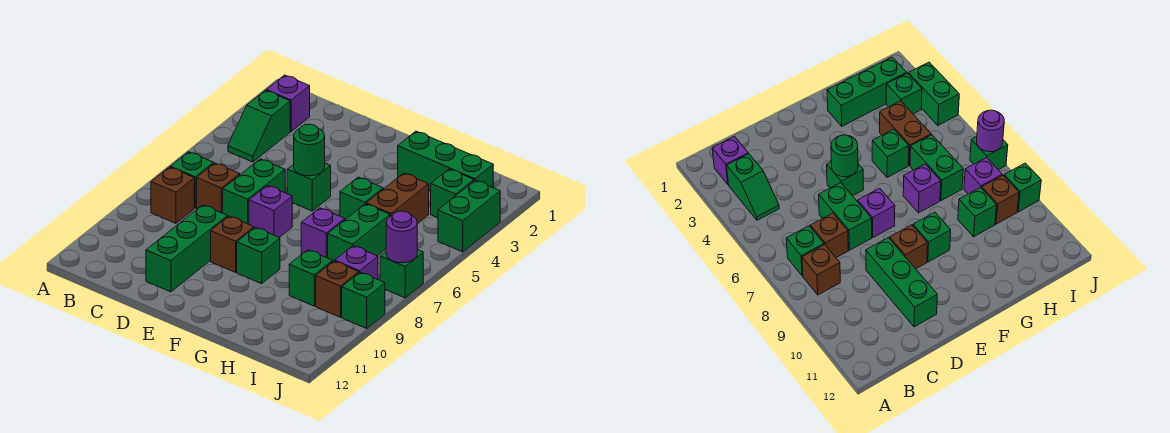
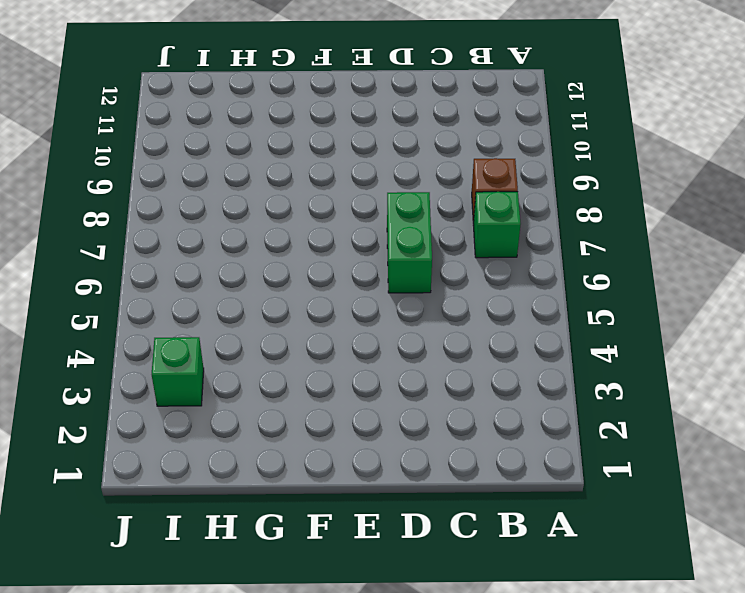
none -> purple 1x1 brick [266,75,310,131]
none -> green 1x2 slope [228,90,290,162]
none -> brown 1x1 brick [197,163,240,213]

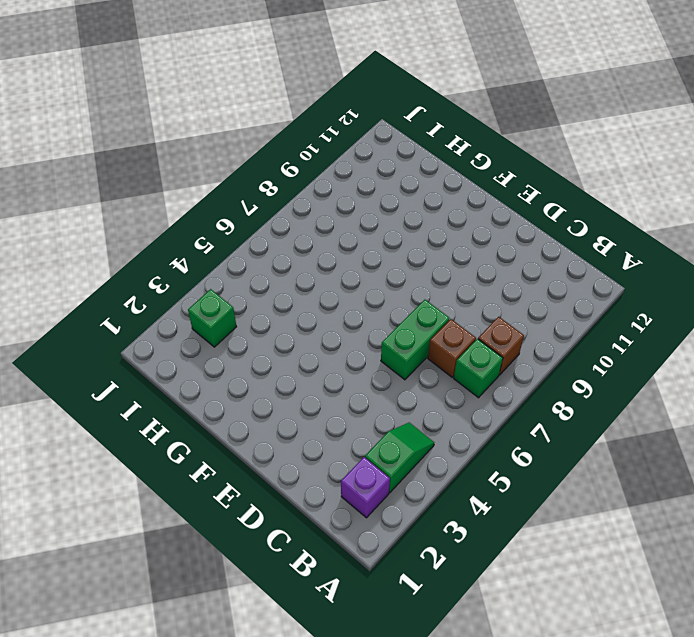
none -> green 1x3 brick [146,205,228,292]
none -> green 1x1 brick [287,163,331,211]
none -> purple 1x1 brick [249,185,292,238]

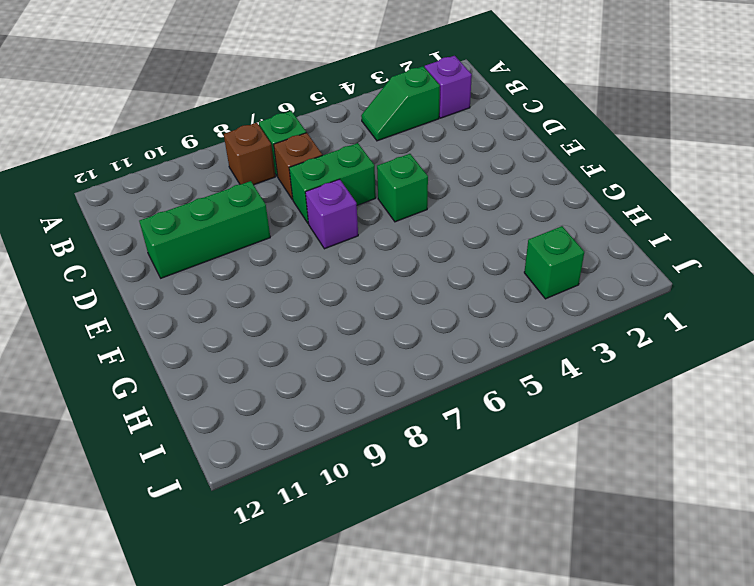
none -> brown 1x1 brick [211,216,254,272]
none -> green 1x1 brick [237,227,280,284]
none -> green 1x3 brick [398,131,493,191]

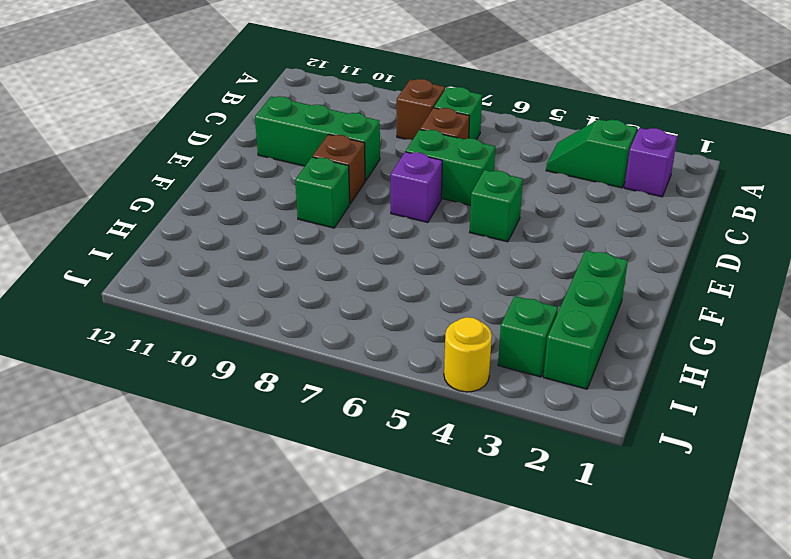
yellow 1x1 round brick [444,317,492,392] -> green 1x2 brick [438,180,500,252]
none -> green 1x1 brick [340,177,383,219]
none -> purple 1x1 brick [301,208,345,258]
none -> brown 1x2 brick [366,173,429,224]

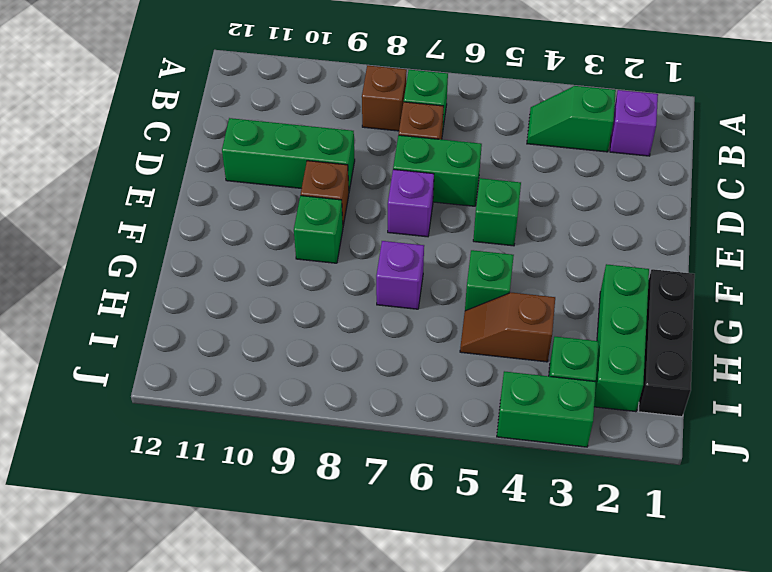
black 1x3 brick [638,269,695,417] -> none
brown 1x2 slope [460,293,555,362] -> brown 1x2 brick [366,173,429,224]
none -> green 1x2 brick [328,204,390,261]
none -> green 1x1 brick [289,250,333,306]
none -> purple 1x1 brick [335,246,378,280]

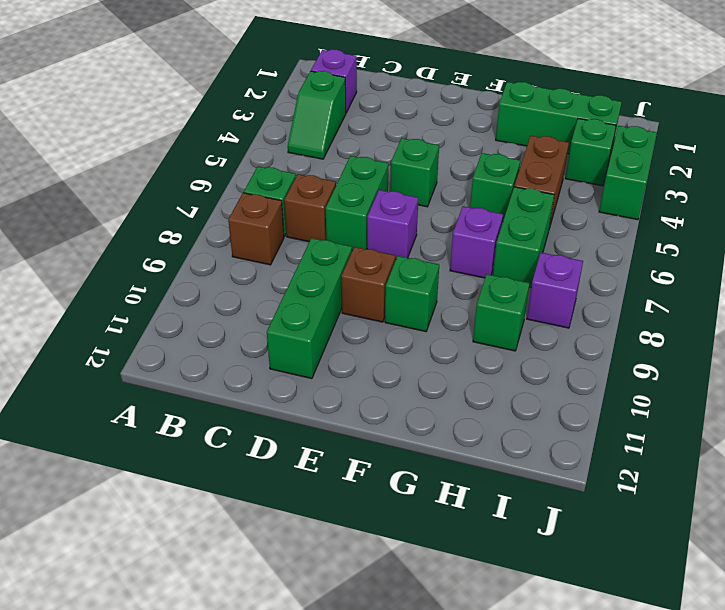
none -> brown 1x1 brick [316,261,359,317]
none -> green 1x1 brick [380,250,423,298]
none -> green 1x1 brick [342,272,385,328]

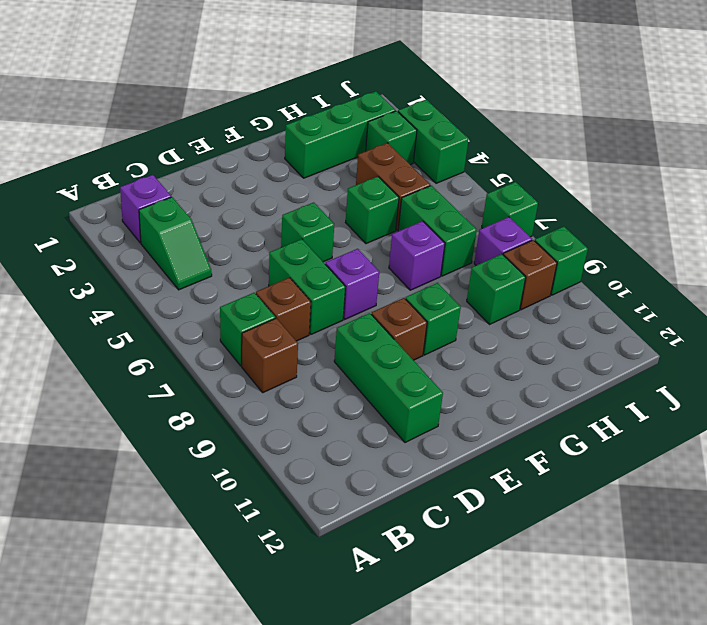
none -> green 1x1 round brick [294,124,325,176]
none -> purple 1x1 round brick [386,211,417,263]

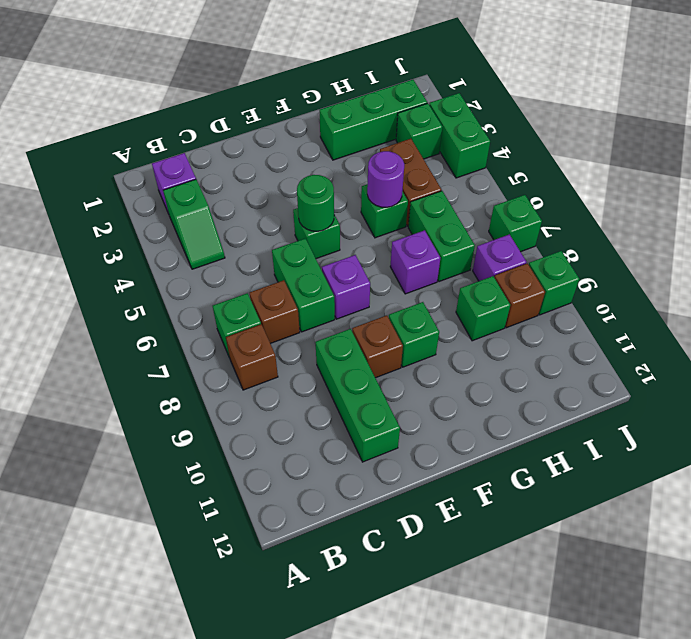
purple 1x1 round brick [367,151,404,207] -> purple 1x1 round brick moved to [386,211,417,263]

